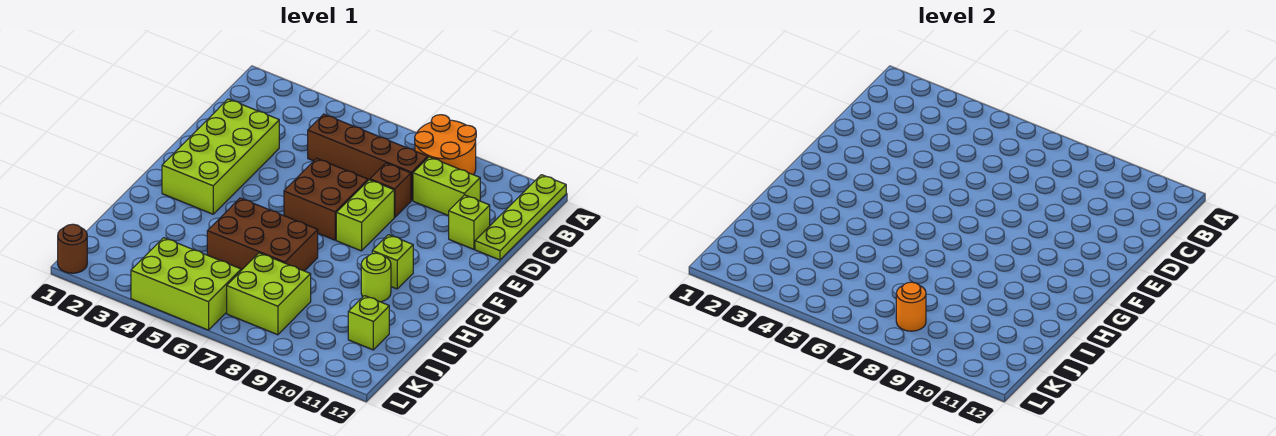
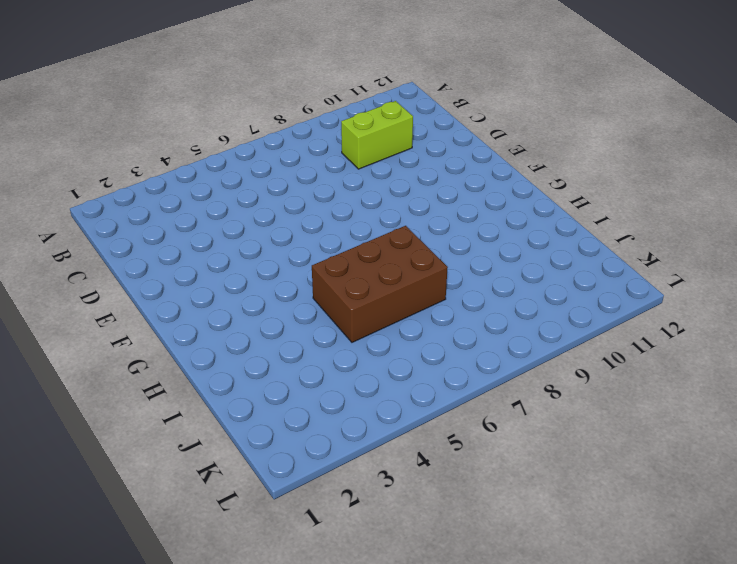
none -> orange 2x2 round brick [415,115,476,175]
none -> lime 1x4 plate [475,175,566,260]
none -> brown 1x4 brick [308,114,428,201]

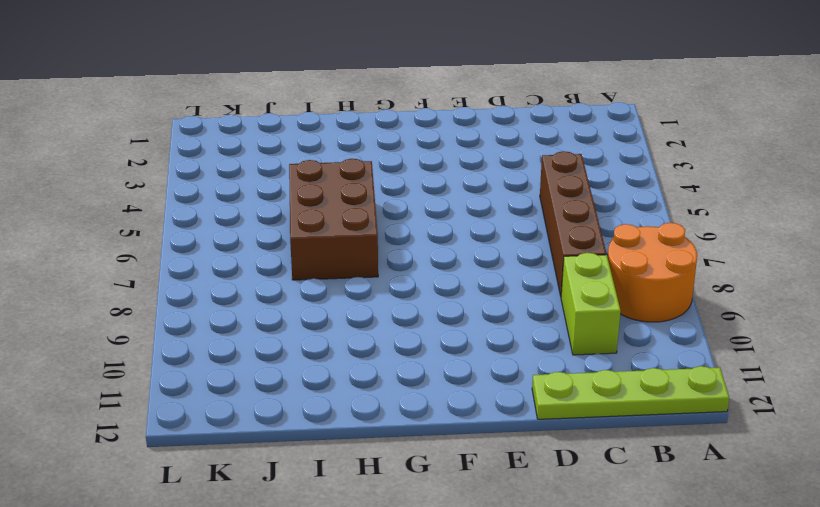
none -> lime 2x4 brick [162,99,279,214]
none -> brown 1x1 brick [370,163,411,217]
none -> lime 1x1 brick [449,195,490,249]

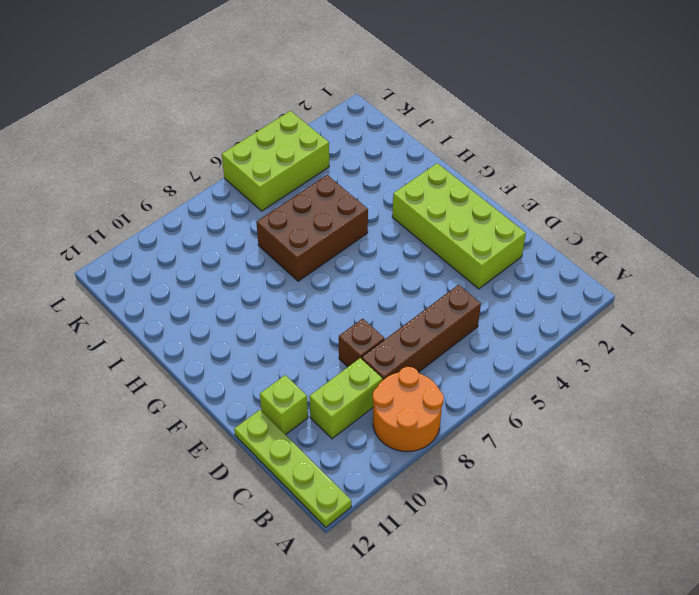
none -> brown 2x2 brick [284,158,368,240]
none -> lime 1x2 brick [336,180,394,251]
none -> lime 1x1 brick [372,235,413,289]

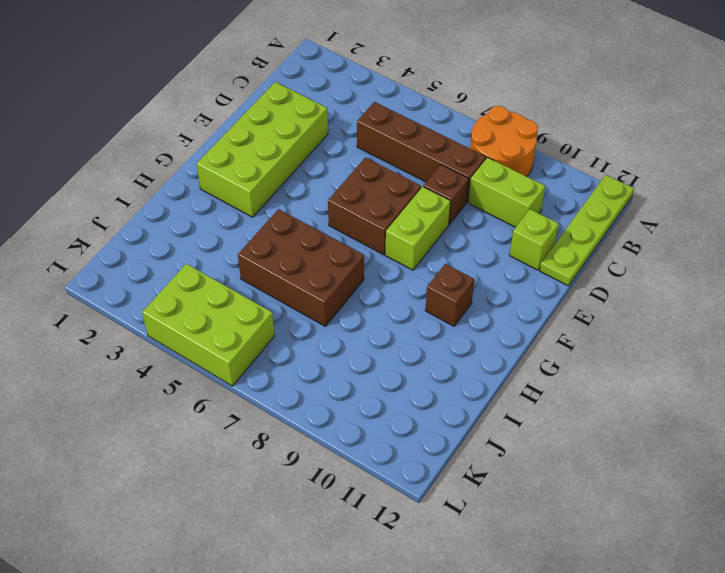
brown 1x1 brick [425,264,474,326] -> lime 1x1 brick [372,235,413,289]
none -> lime 1x1 round brick [361,253,391,302]
none -> lime 2x2 brick [227,253,311,335]
none -> lime 1x1 brick [348,296,389,350]

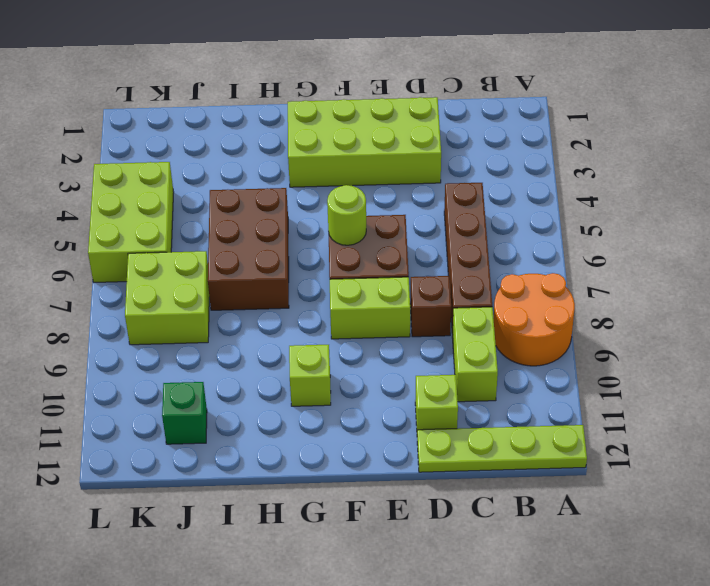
lime 1x1 round brick [327,185,366,245] -> lime 1x1 round brick moved to [361,253,391,302]
green 1x1 brick [162,382,207,444] -> lime 1x1 brick [348,296,389,350]
none -> brown 1x1 round brick [58,224,87,273]
none -> orange 1x1 round brick [896,282,926,331]

